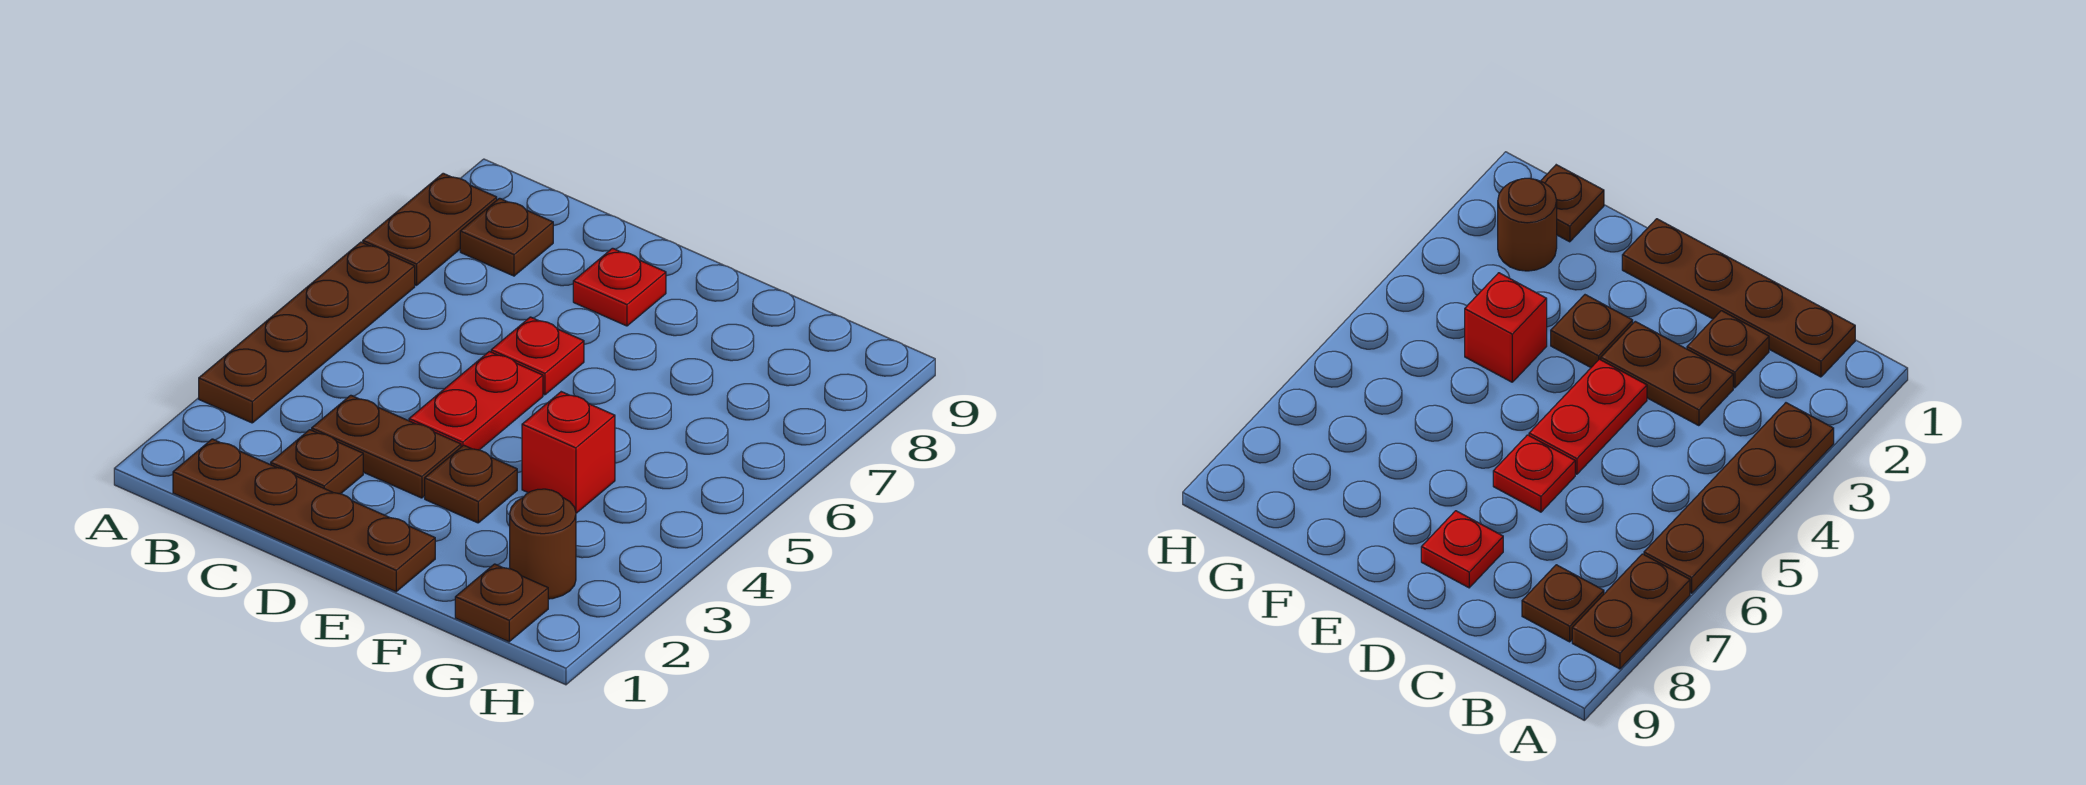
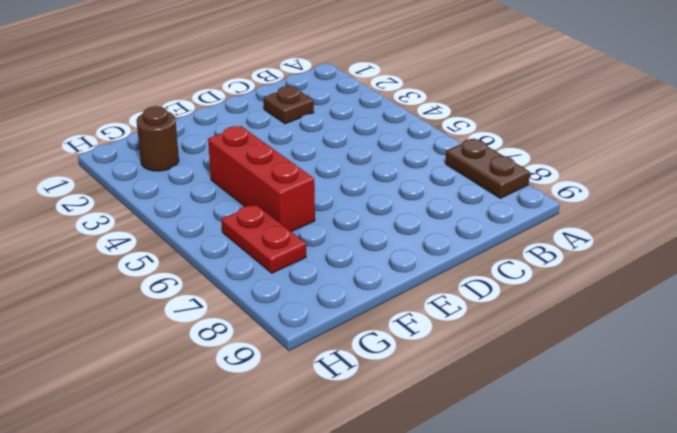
red 1x3 brick [208,126,315,232] -> red 1x1 brick [522,392,615,513]
red 1x2 plate [221,204,306,273] -> red 1x2 plate moved to [409,351,543,450]
none -> brown 1x4 plate [199,242,415,423]
none -> brown 1x4 plate [173,439,435,592]
none -> brown 1x1 plate [460,198,553,276]

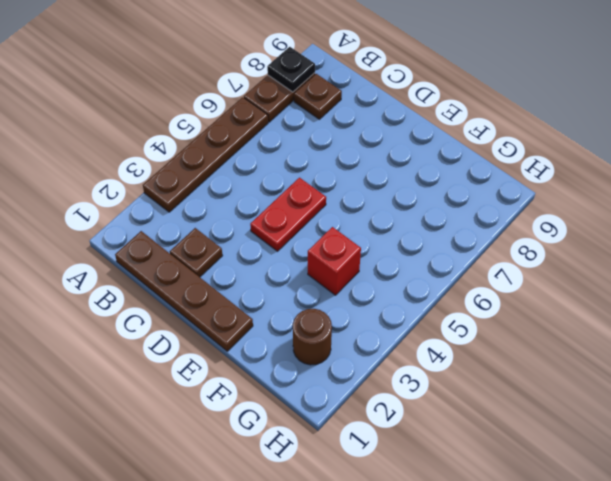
black 1x1 plate [267,47,315,92] -> none
none -> brown 1x2 plate [312,395,461,498]
none -> red 1x1 plate [491,317,584,395]
none -> red 1x1 plate [573,248,666,326]

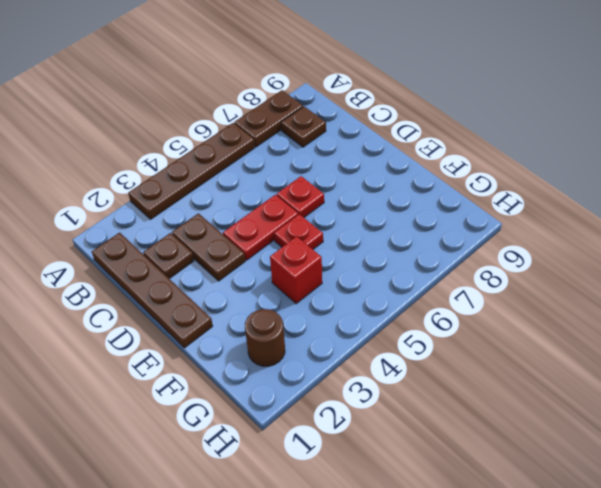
red 1x1 plate [274,214,323,249] -> red 1x1 plate moved to [573,248,666,326]
none -> brown 1x1 plate [425,445,517,523]
none -> brown 1x1 plate [455,564,548,642]

